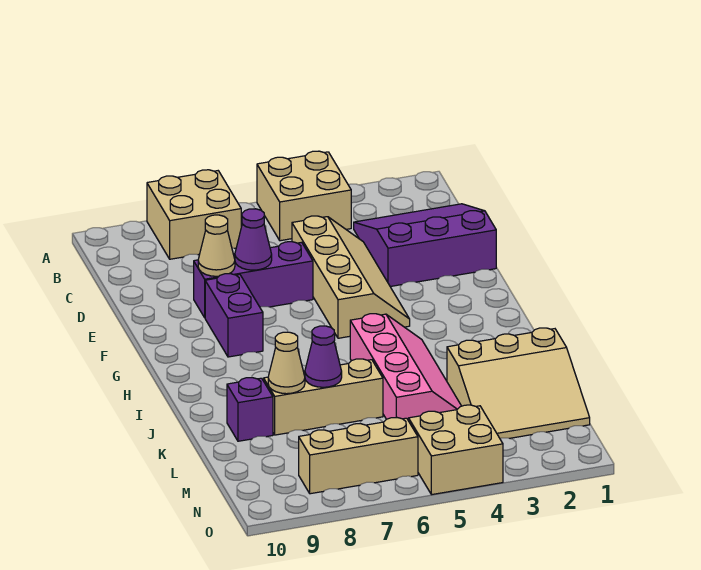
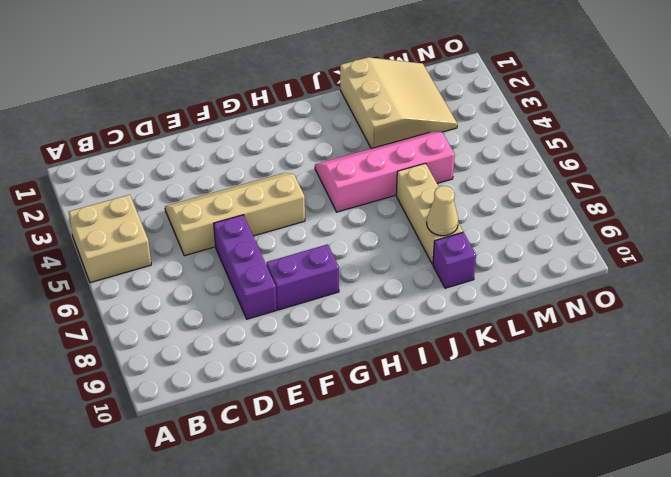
none -> tan 2x2 brick [147,170,241,259]
none -> purple 3x3 slope [354,204,496,287]
none -> tan 2x2 brick [409,405,503,495]

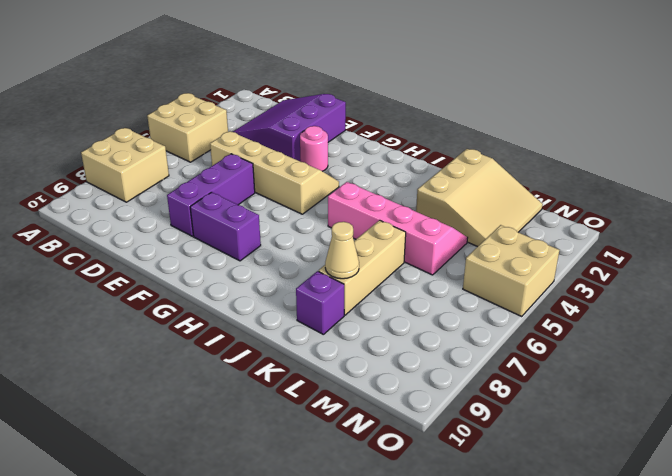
pink 1x1 round brick [300,126,328,171] -> none
none -> tan 1x3 brick [299,418,418,494]
none -> purple 1x1 cone [235,209,272,270]
none -> tan 1x1 cone [198,215,235,276]

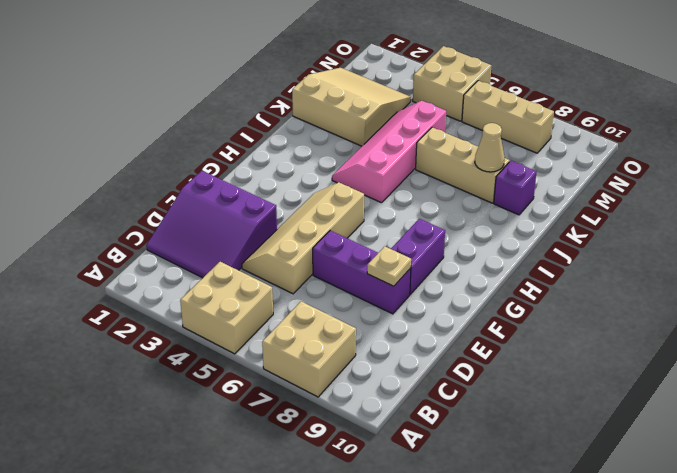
tan 1x1 plate [367,246,411,286] -> tan 1x1 cone [198,215,235,276]
none -> purple 1x1 cone [235,209,272,270]
none -> purple 1x1 cone [305,326,342,387]

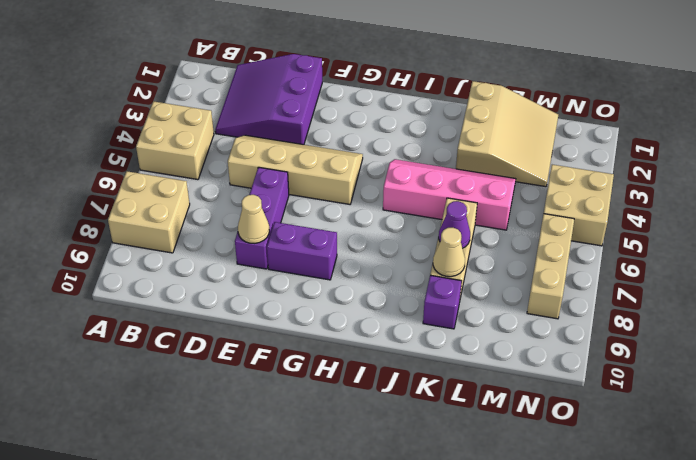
none -> purple 1x1 cone [235,209,272,270]

